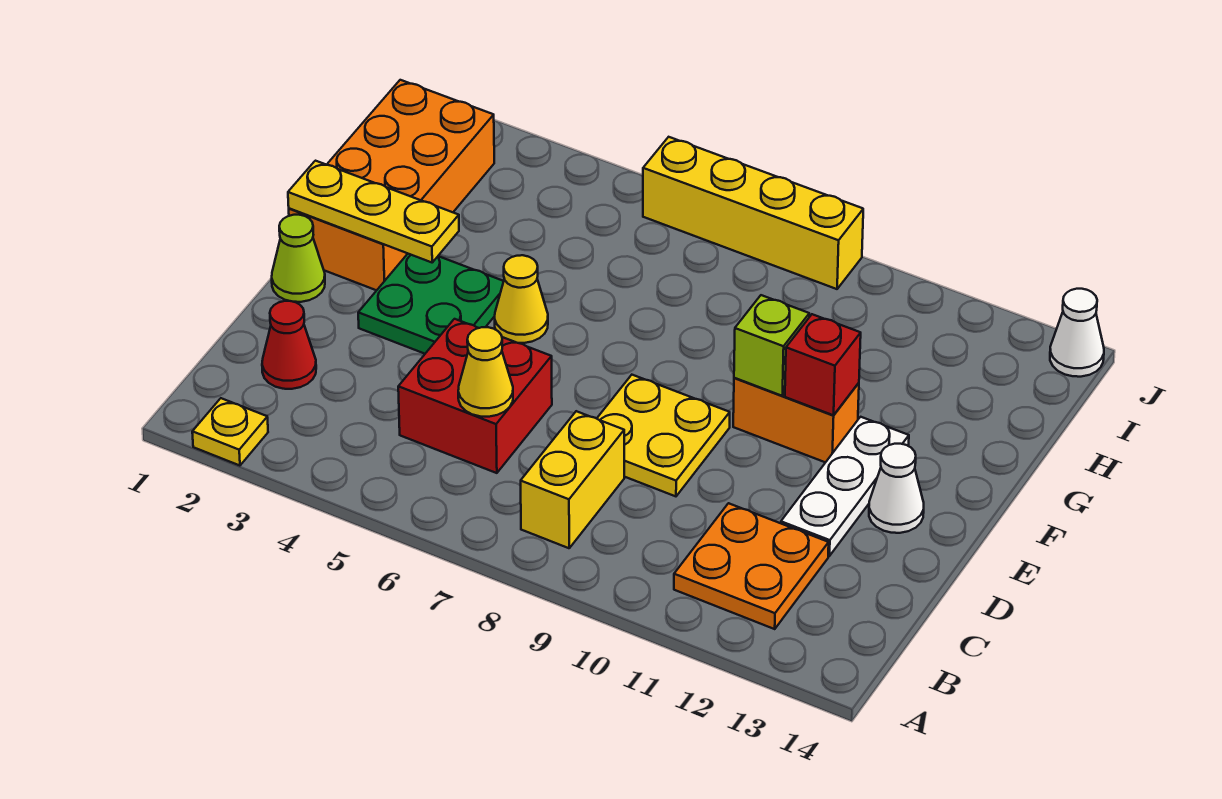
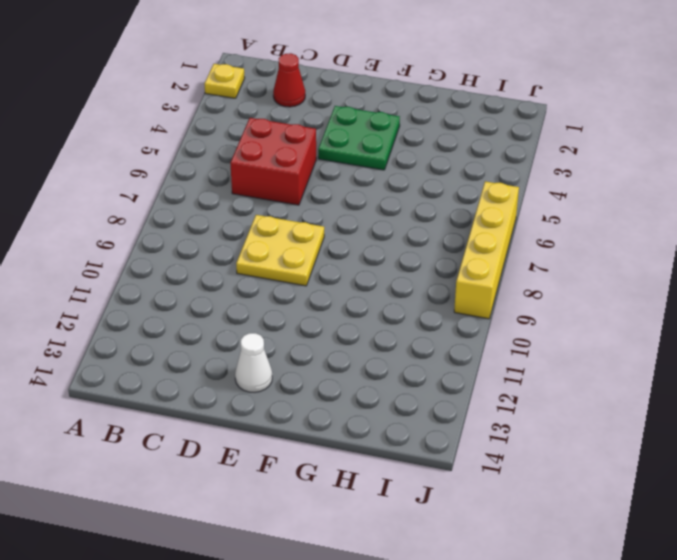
none -> yellow 1x2 brick [521,411,624,548]
none -> orange 2x2 plate [674,503,829,629]
none -> white 1x3 plate [781,417,909,556]

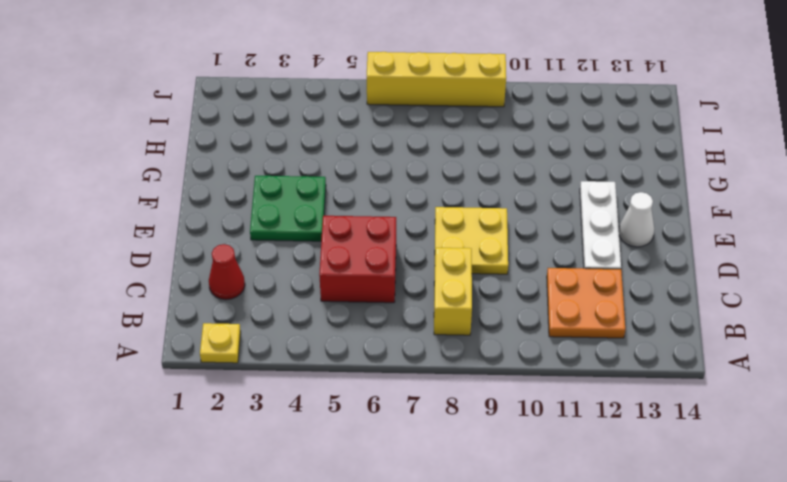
none -> lime 1x1 cone [272,215,325,302]
none -> orange 2x4 brick [289,80,494,290]
none -> yellow 1x1 cone [495,255,548,343]

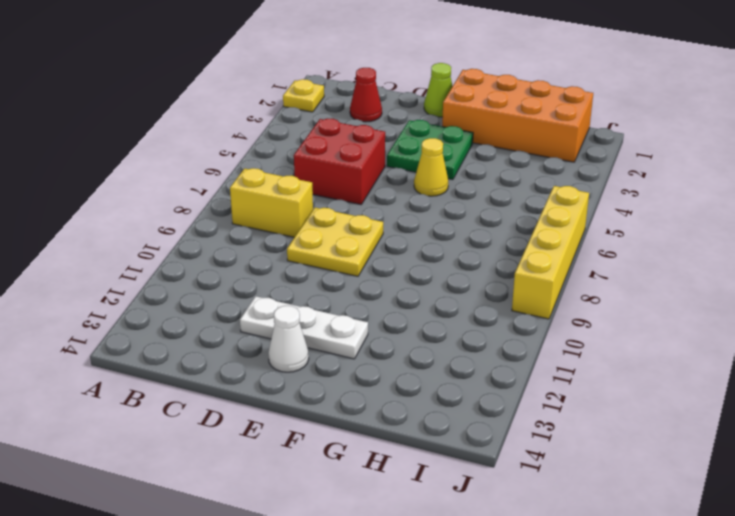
none -> orange 2x2 plate [674,503,829,629]
none -> orange 1x2 brick [733,378,859,462]
none -> white 1x1 cone [1050,289,1104,377]

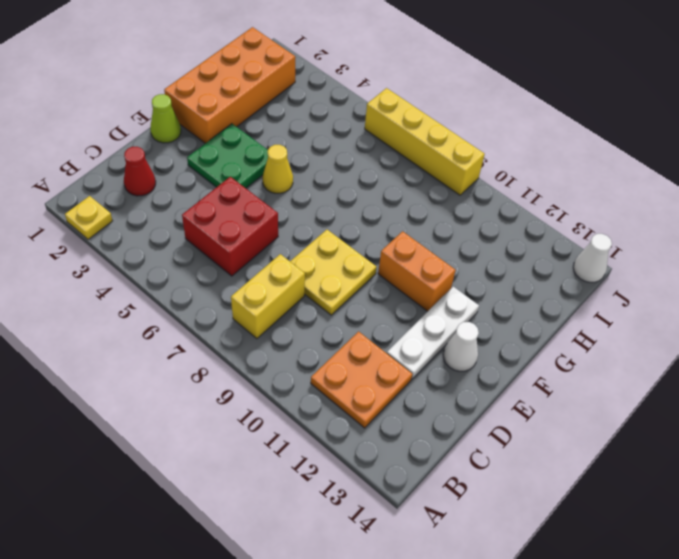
none -> yellow 1x1 cone [458,327,513,417]
none -> yellow 1x3 plate [288,161,459,262]
none -> lime 1x1 brick [734,295,809,396]

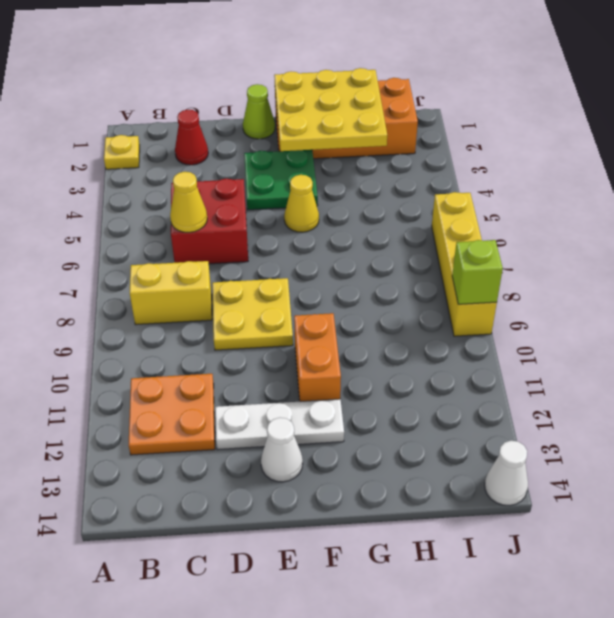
yellow 3x3 plate [274,68,387,151] -> yellow 1x3 plate [288,161,459,262]
lime 1x1 brick [452,240,503,304] -> lime 1x1 brick moved to [734,295,809,396]
none -> red 1x1 brick [785,314,861,415]

